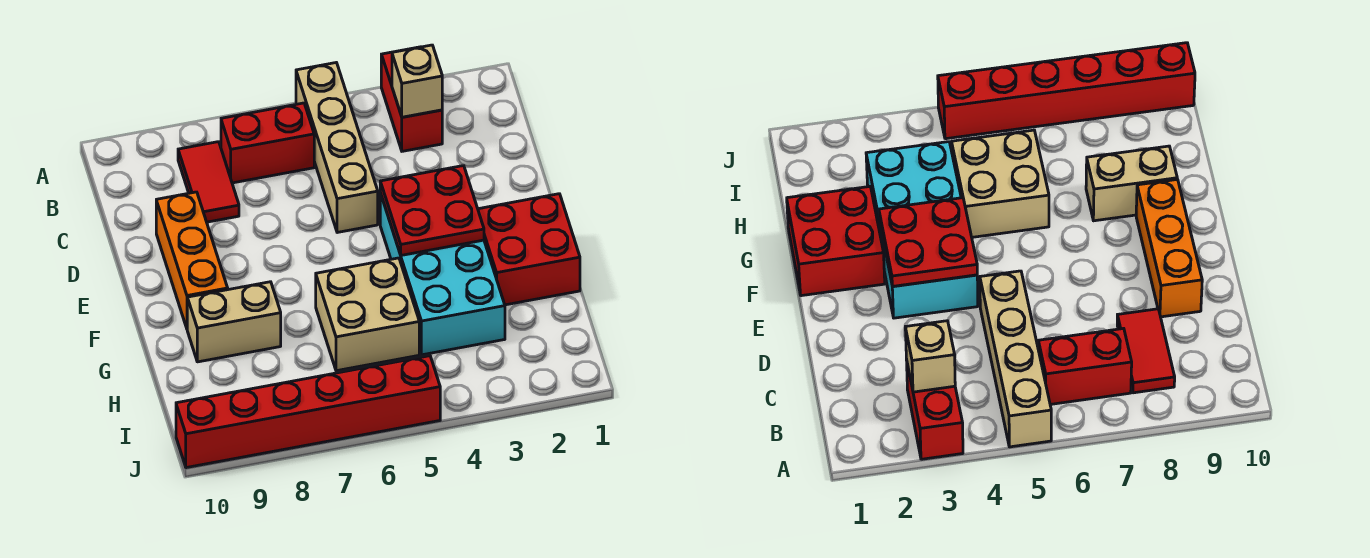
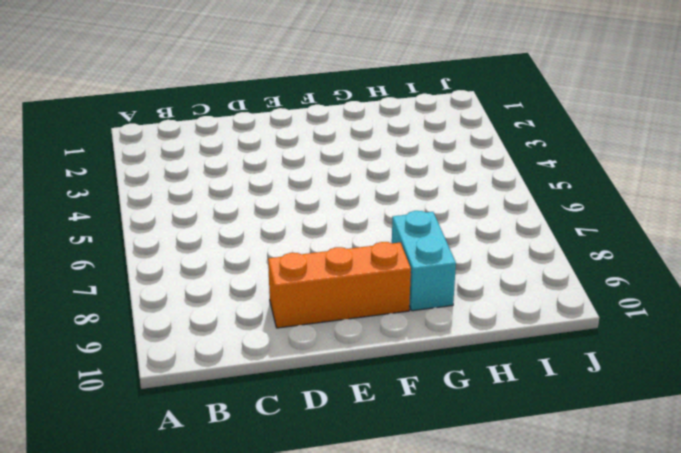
cyan 1x2 brick [392,211,456,311] -> tan 1x2 brick [187,282,281,362]
none -> red 1x2 brick [381,47,442,151]
none -> tan 1x4 brick [296,63,378,233]
none -> red 1x2 brick [221,103,314,183]

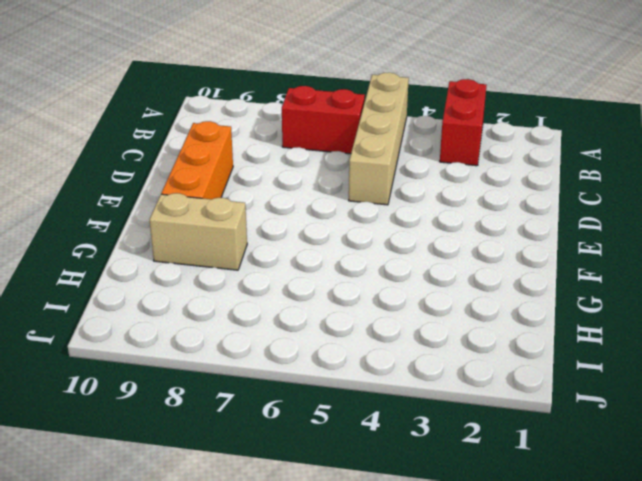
none -> red 1x2 tile [178,142,239,222]
none -> cyan 2x4 brick [380,193,505,355]
none -> red 2x2 brick [478,194,580,305]

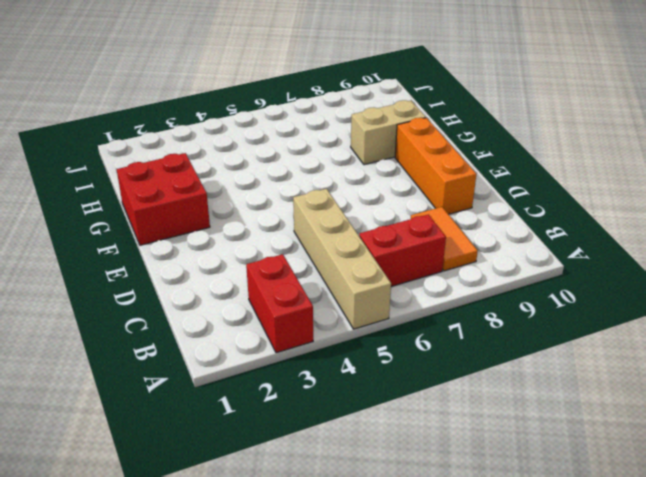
orange 1x2 tile [411,207,478,271] -> red 1x2 tile [178,142,239,222]
none -> cyan 2x4 brick [380,193,505,355]
none -> tan 2x2 brick [316,258,419,371]
none -> red 1x6 brick [176,356,440,468]

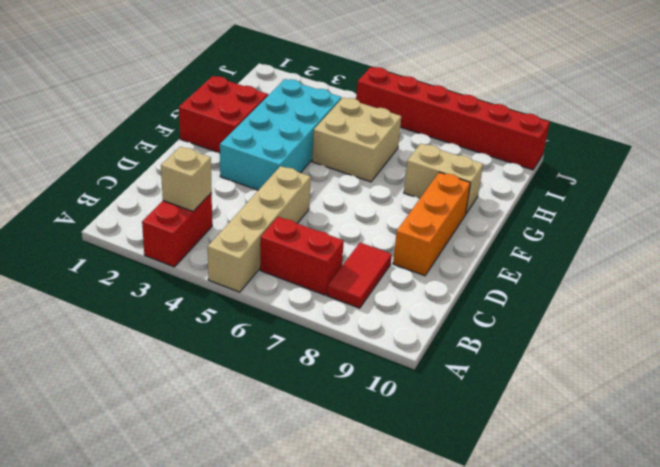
none -> red 2x2 plate [380,166,484,255]

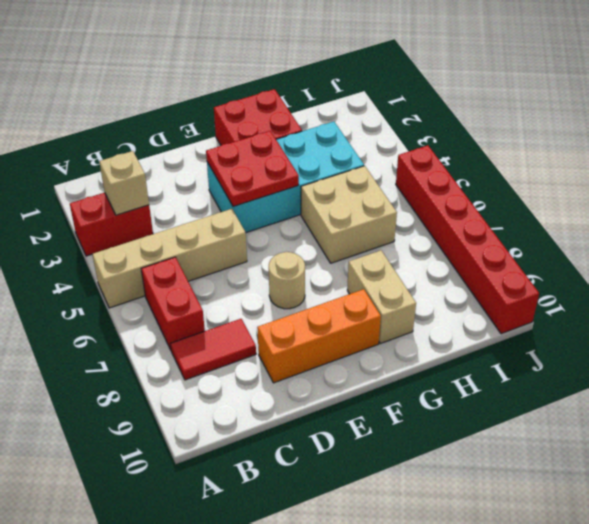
tan 1x1 round brick [269,252,305,309] -> none

